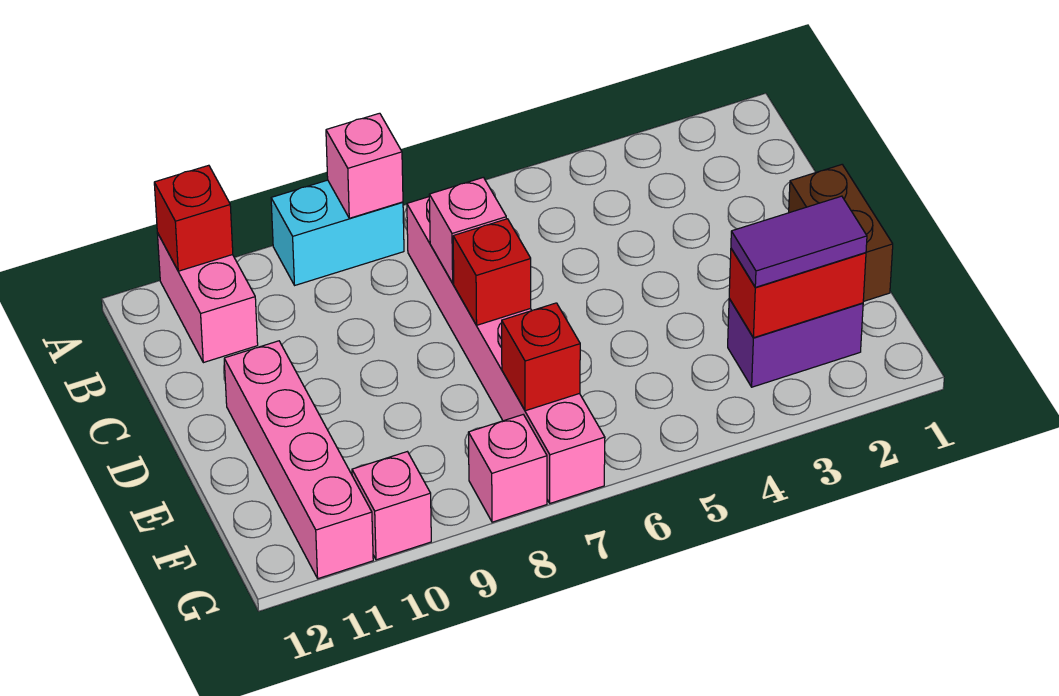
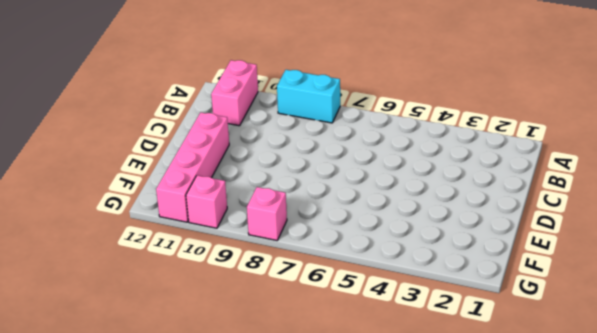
none -> pink 1x6 brick [407,197,605,503]
none -> brown 1x2 brick [789,165,893,302]
none -> purple 1x2 brick [728,299,863,387]

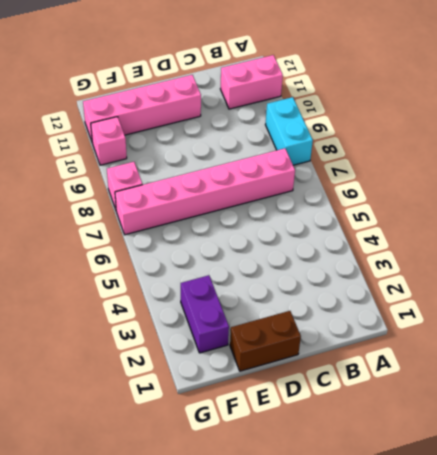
none -> pink 1x1 brick [326,113,403,218]
none -> red 1x1 brick [154,165,233,271]
none -> pink 1x1 brick [429,177,506,283]

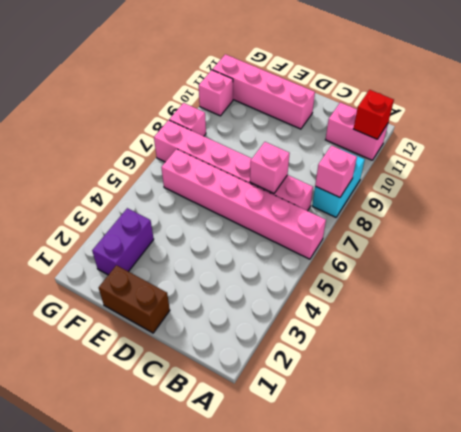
pink 1x6 brick [161,149,326,259] -> none
none -> red 1x1 brick [453,219,531,325]
none -> red 1x2 brick [729,249,866,338]
none -> red 1x1 brick [502,303,580,411]

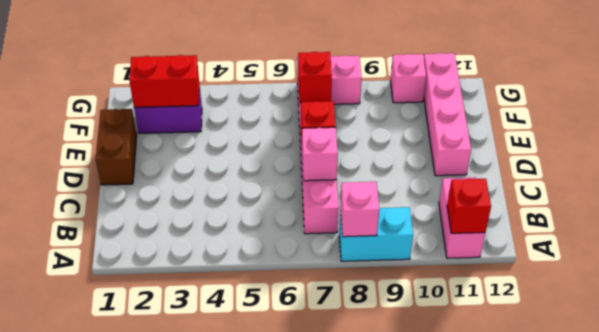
none -> purple 1x2 tile [731,196,867,287]

